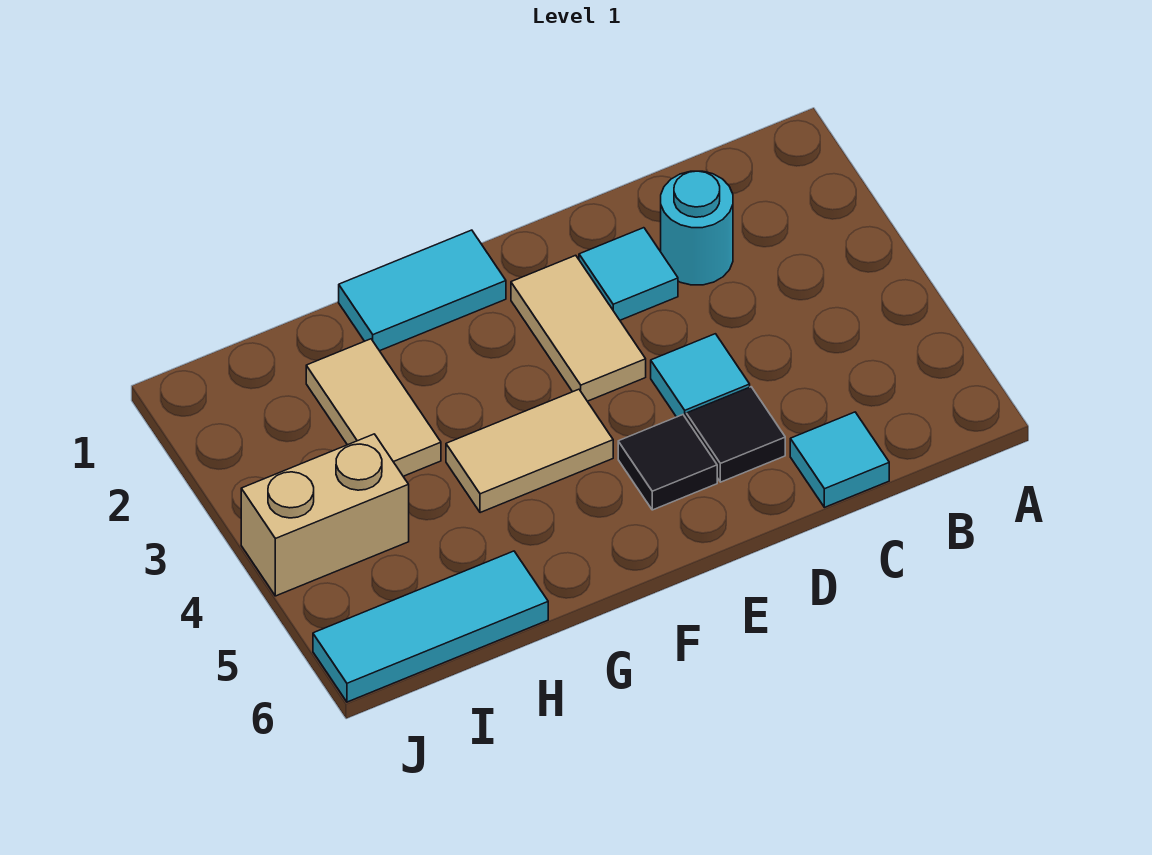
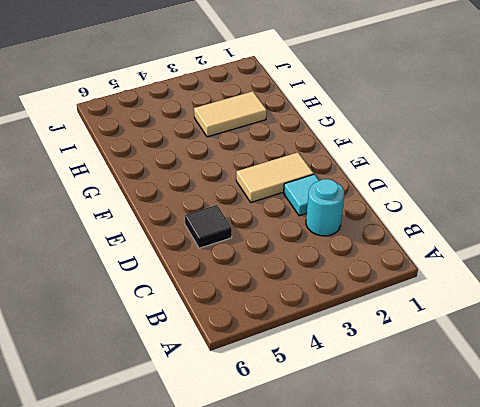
none -> cyan 1x1 tile [790,412,889,507]
none -> cyan 1x1 tile [651,334,750,418]
none -> black 1x1 tile [618,415,717,510]

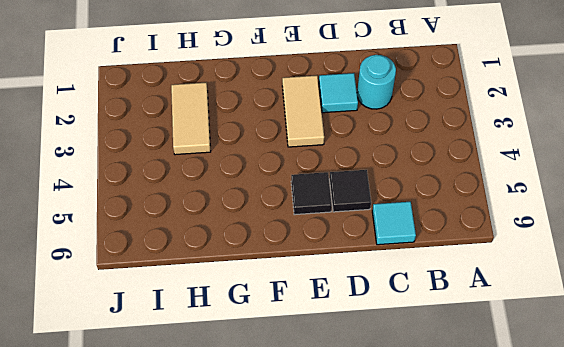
none -> cyan 1x1 tile [651,334,750,418]
none -> cyan 1x2 tile [339,230,506,351]
none -> tan 1x2 tile [446,389,613,513]

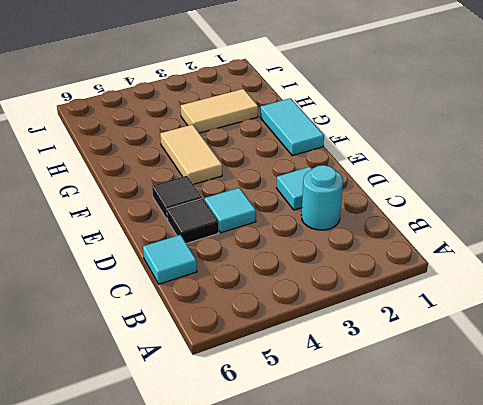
none -> tan 1x2 tile [511,255,646,401]
none -> cyan 1x3 tile [313,551,548,702]
none -> tan 1x2 brick [241,434,409,596]

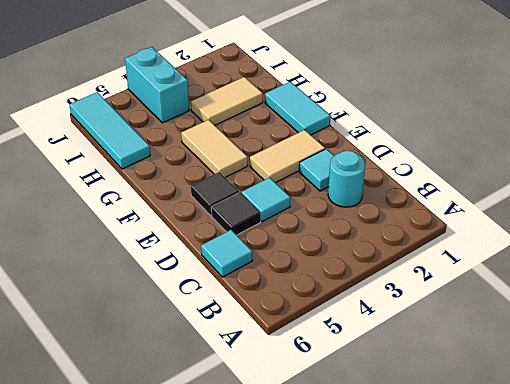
cyan 1x2 brick [125,47,189,123] -> tan 1x2 brick [241,434,409,596]

